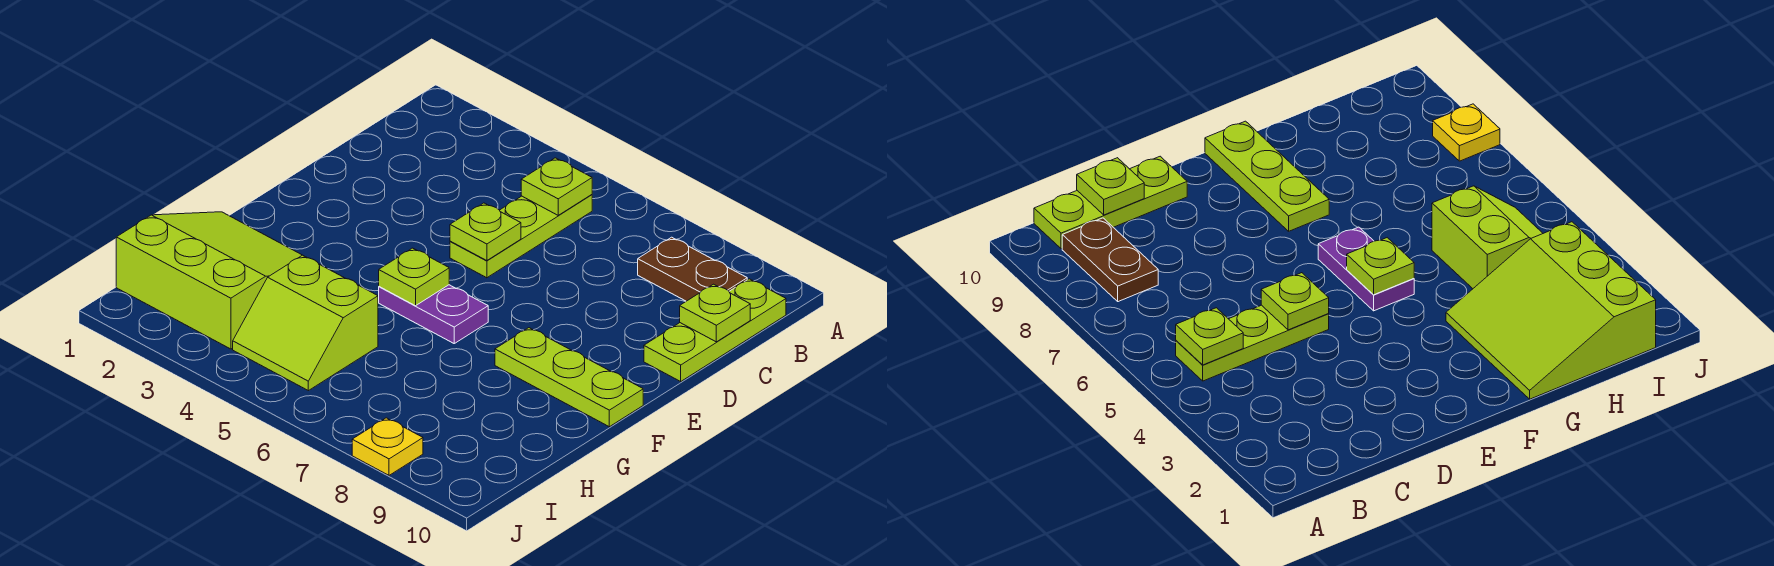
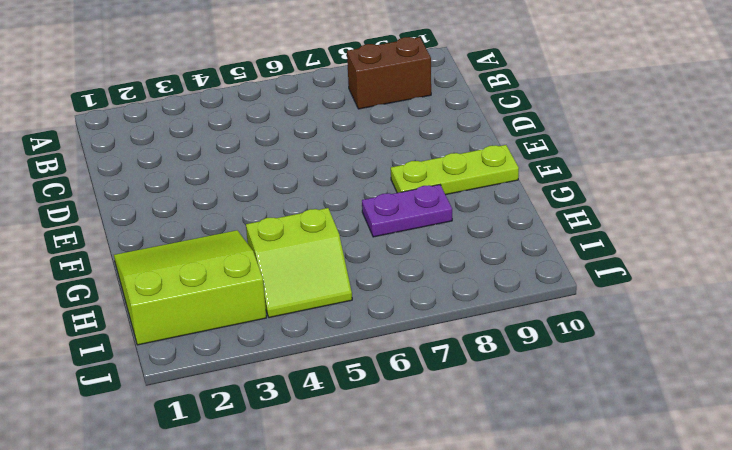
brown 1x2 brick [347,37,431,109] -> brown 1x2 plate [638,237,747,301]
purple 1x2 plate [362,185,452,237] -> purple 1x2 plate moved to [379,285,488,343]
none -> lime 1x3 plate [450,195,592,278]
none -> lime 1x3 plate [644,279,786,381]
none -> yellow 1x1 plate [352,418,423,475]

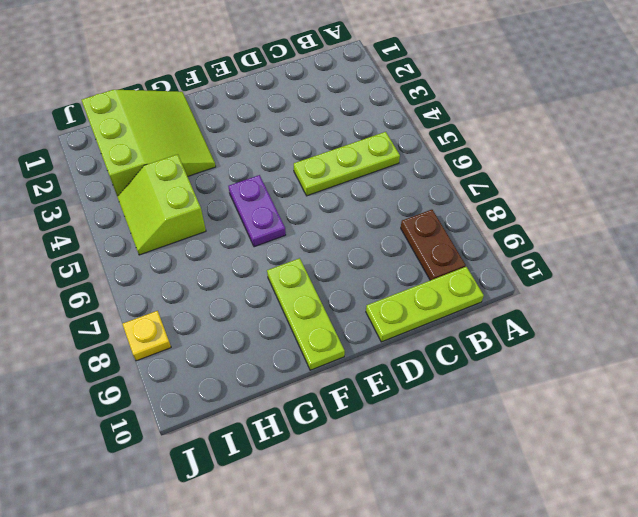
none -> lime 1x1 plate [521,158,592,215]
none -> lime 1x1 plate [680,284,750,342]
none -> lime 1x1 plate [450,203,521,261]

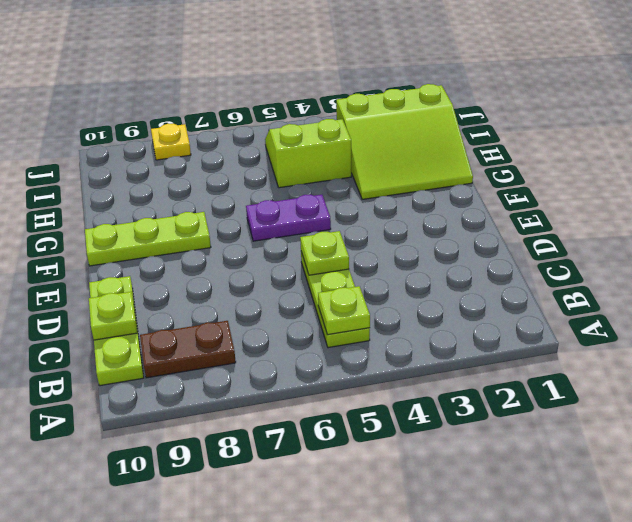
none -> lime 1x1 plate [379,248,449,306]

